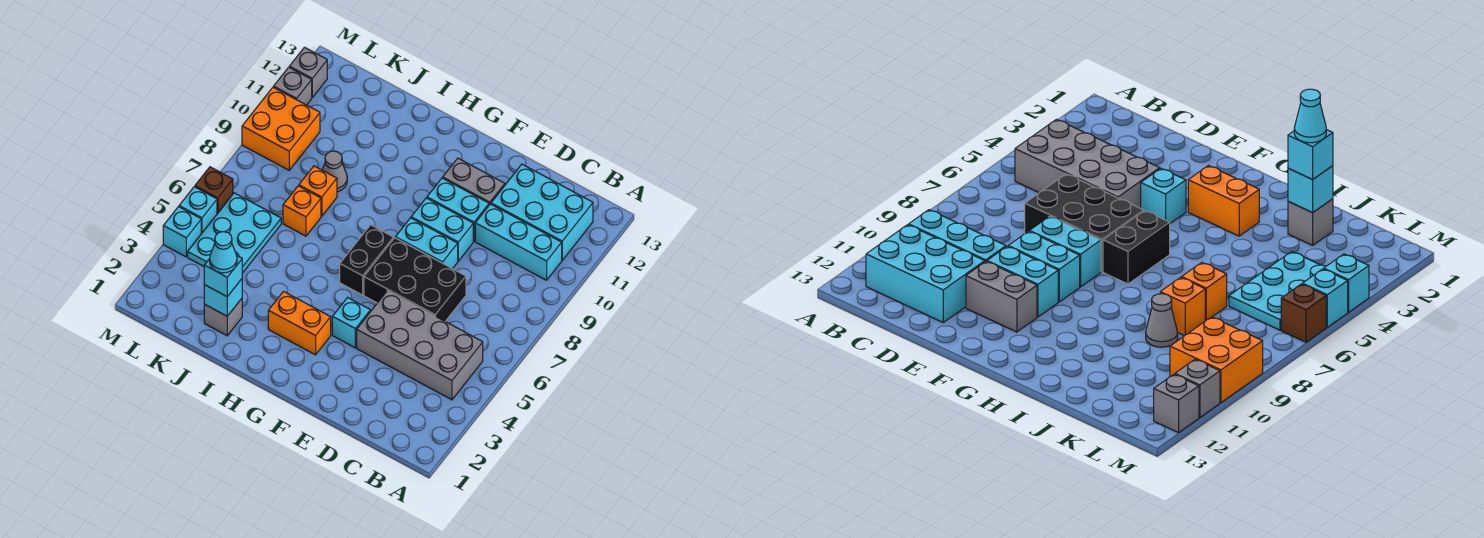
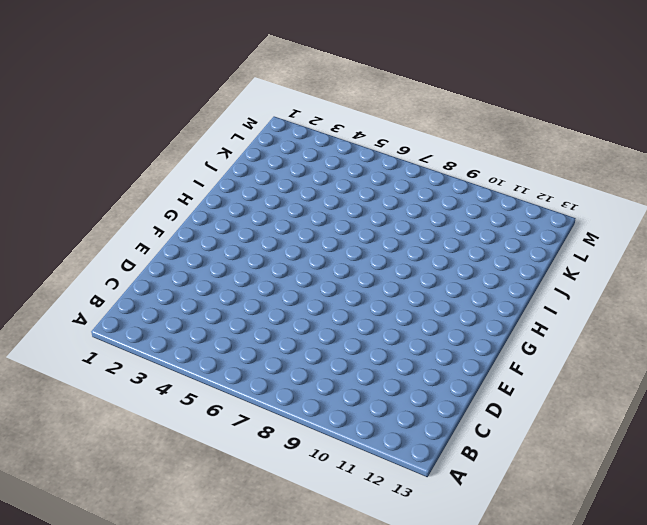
none -> grey 2x4 brick [357,291,483,400]
none -> cyan 1x3 brick [475,204,562,280]
none -> cyan 2x3 brick [491,164,593,260]

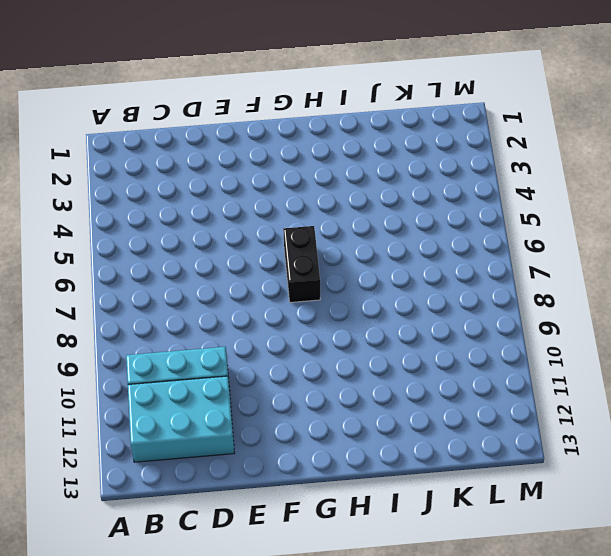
none -> grey 2x4 brick [357,291,483,400]
none -> black 2x3 brick [364,238,466,321]
none -> cyan 1x2 brick [395,218,458,269]

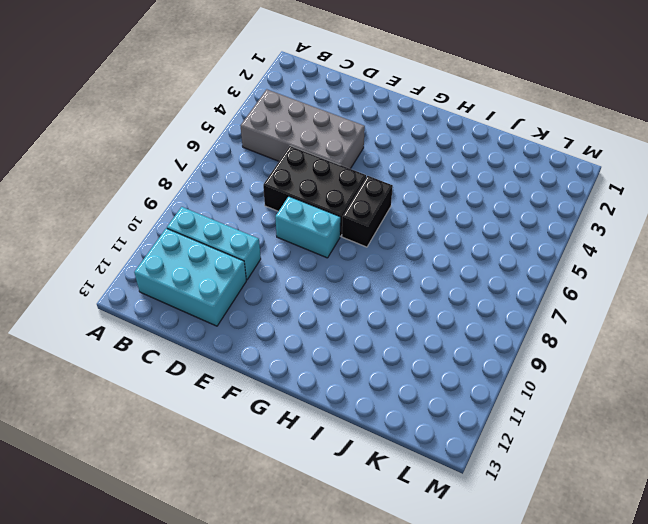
none -> cyan 1x2 brick [411,198,473,261]
none -> cyan 1x2 brick [427,178,489,241]
none -> grey 1x2 brick [443,158,505,205]

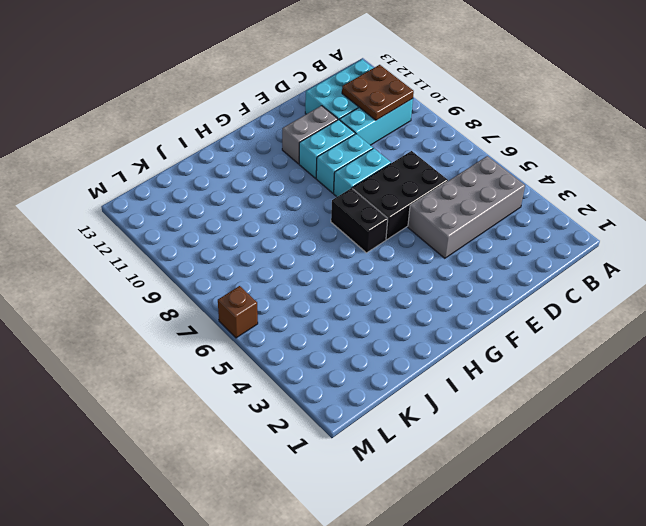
brown 2x2 plate [342,65,414,120] -> none
none -> cyan 1x1 brick [332,298,370,348]
none -> orange 1x2 brick [268,292,331,355]
none -> grey 1x1 brick [204,299,242,336]

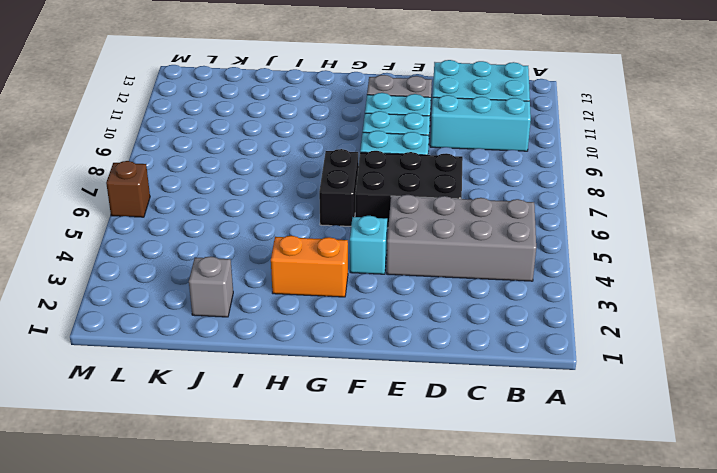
none -> orange 1x1 brick [283,186,321,236]
none -> orange 1x1 brick [299,166,337,216]
none -> grey 1x1 cone [322,151,347,192]

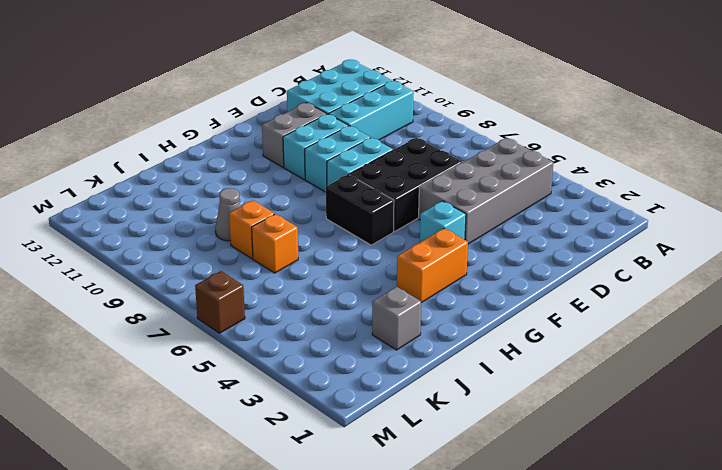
none -> cyan 2x3 plate [188,193,281,273]
none -> orange 2x2 brick [242,87,320,170]
none -> cyan 1x1 brick [163,207,201,257]

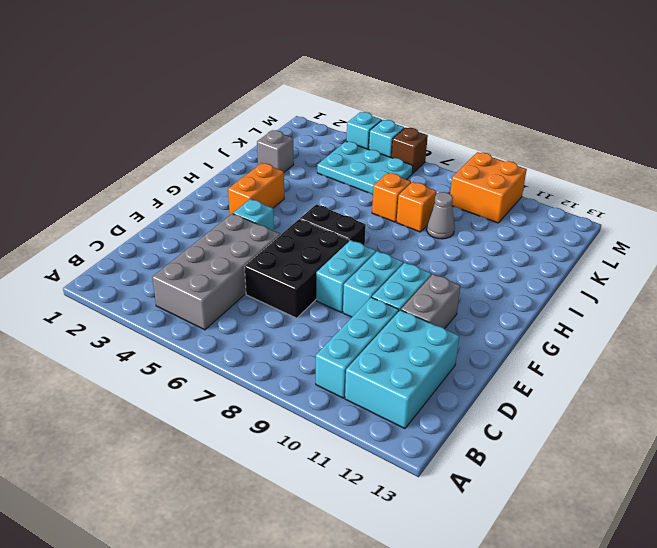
none -> grey 1x1 brick [274,67,312,105]
none -> grey 1x1 brick [289,47,327,97]
none -> cyan 1x1 brick [204,279,242,316]

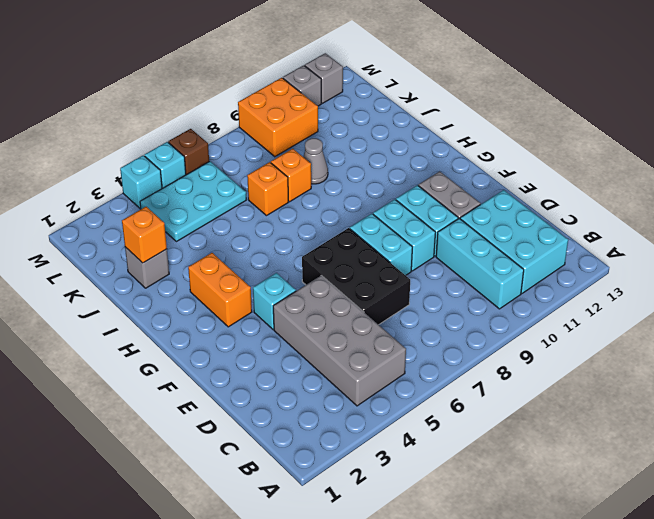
orange 1x1 brick [122,207,167,263] -> cyan 1x1 brick [204,279,242,316]
none -> black 1x2 brick [340,225,394,295]
none -> cyan 1x1 brick [204,256,242,297]
none -> cyan 1x1 cone [210,232,237,273]

